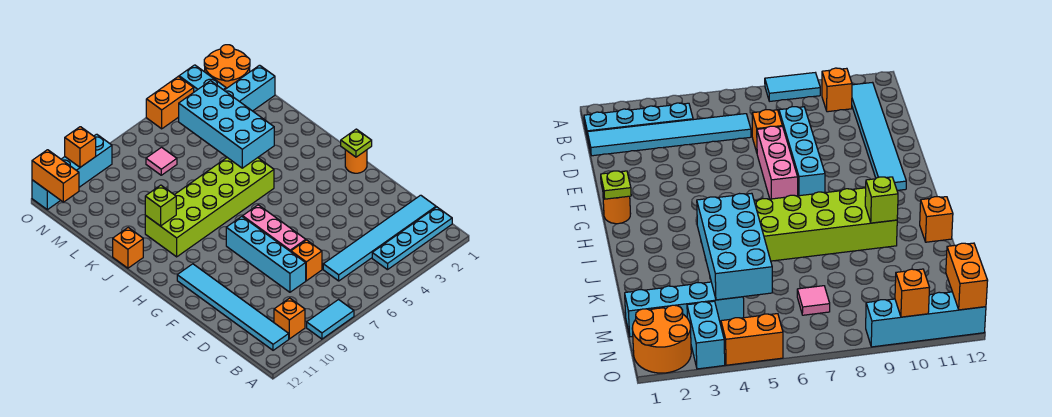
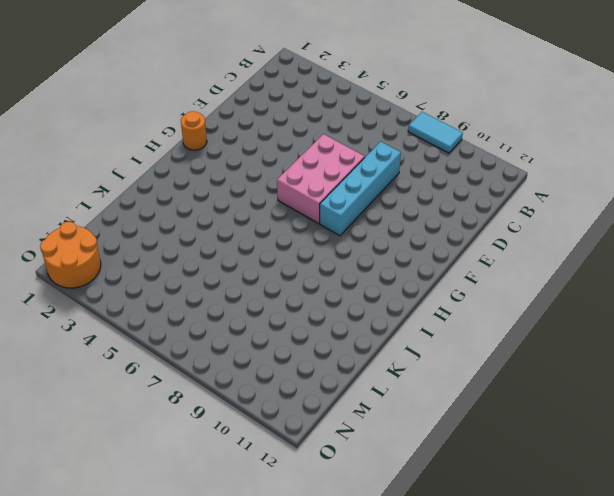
pink 2x3 brick [277,134,365,223] -> pink 1x3 brick [243,205,306,252]
none -> cyan 1x4 plate [372,207,452,270]
none -> orange 1x1 brick [274,298,305,339]
none -> cyan 1x6 tile [177,264,289,350]

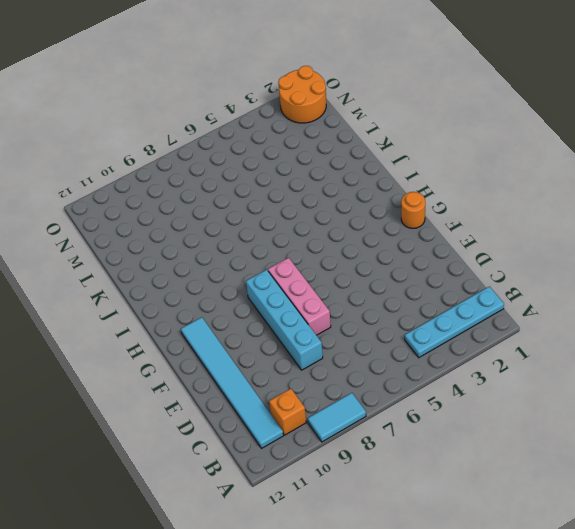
none -> cyan 1x6 tile [323,195,436,281]
none -> orange 1x1 brick [291,240,322,281]
none -> lime 2x6 brick [145,158,274,257]

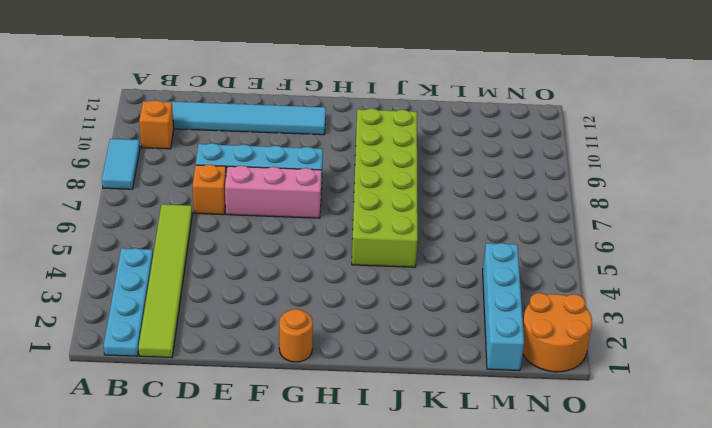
lime 1x6 tile [139,204,192,357] -> cyan 1x6 tile [323,195,436,281]
none -> orange 1x1 brick [113,228,143,268]
none -> pink 1x1 tile [146,147,177,175]
none -> cyan 1x2 brick [179,65,226,92]

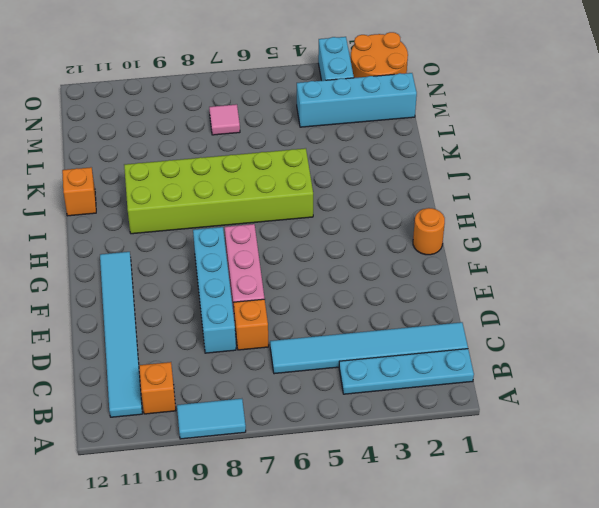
none -> orange 1x2 brick [146,76,194,129]
none -> cyan 1x4 brick [32,134,112,210]
none -> lime 1x1 plate [341,129,372,157]

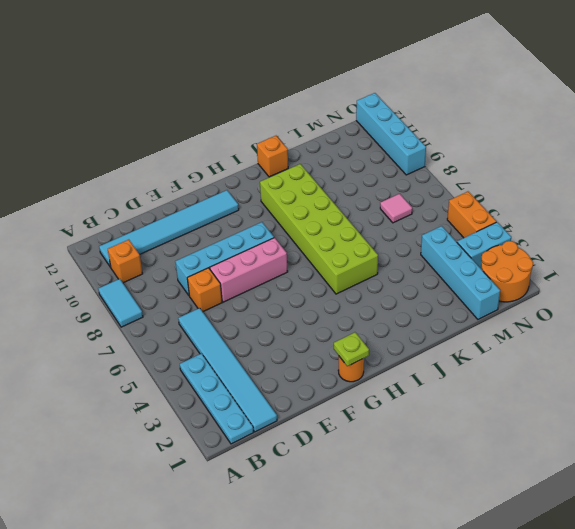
none -> cyan 2x4 brick [179,81,274,168]
none -> lime 1x1 brick [145,185,176,226]
none -> orange 1x2 brick [32,150,79,202]

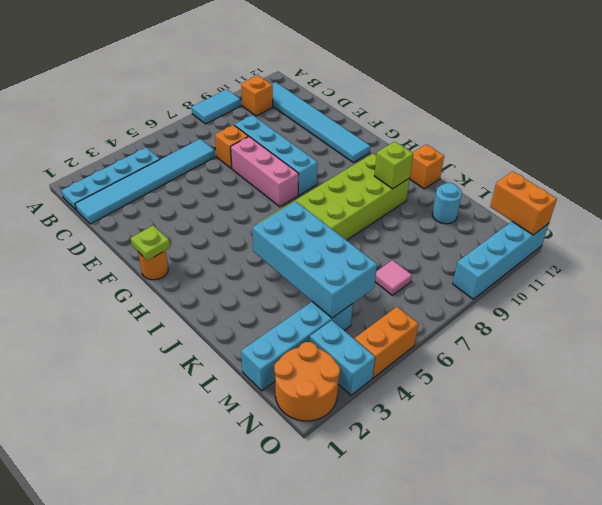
cyan 1x1 round brick [432,183,462,224] -> none
none -> orange 1x1 brick [65,127,96,167]

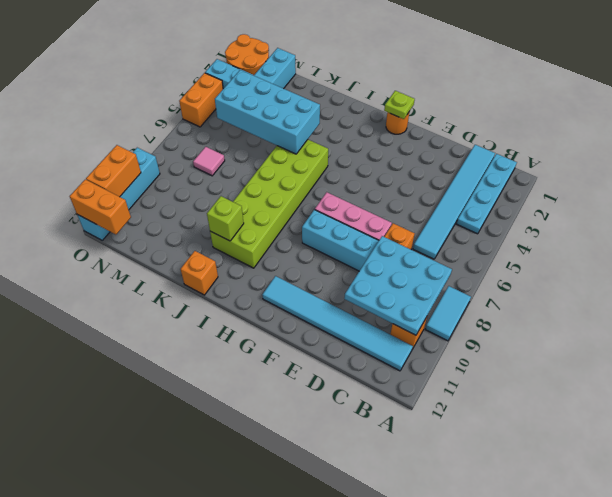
cyan 3x3 plate [344,236,452,335] -> none
orange 1x2 brick [86,145,141,197] -> orange 1x1 brick [65,127,96,167]

